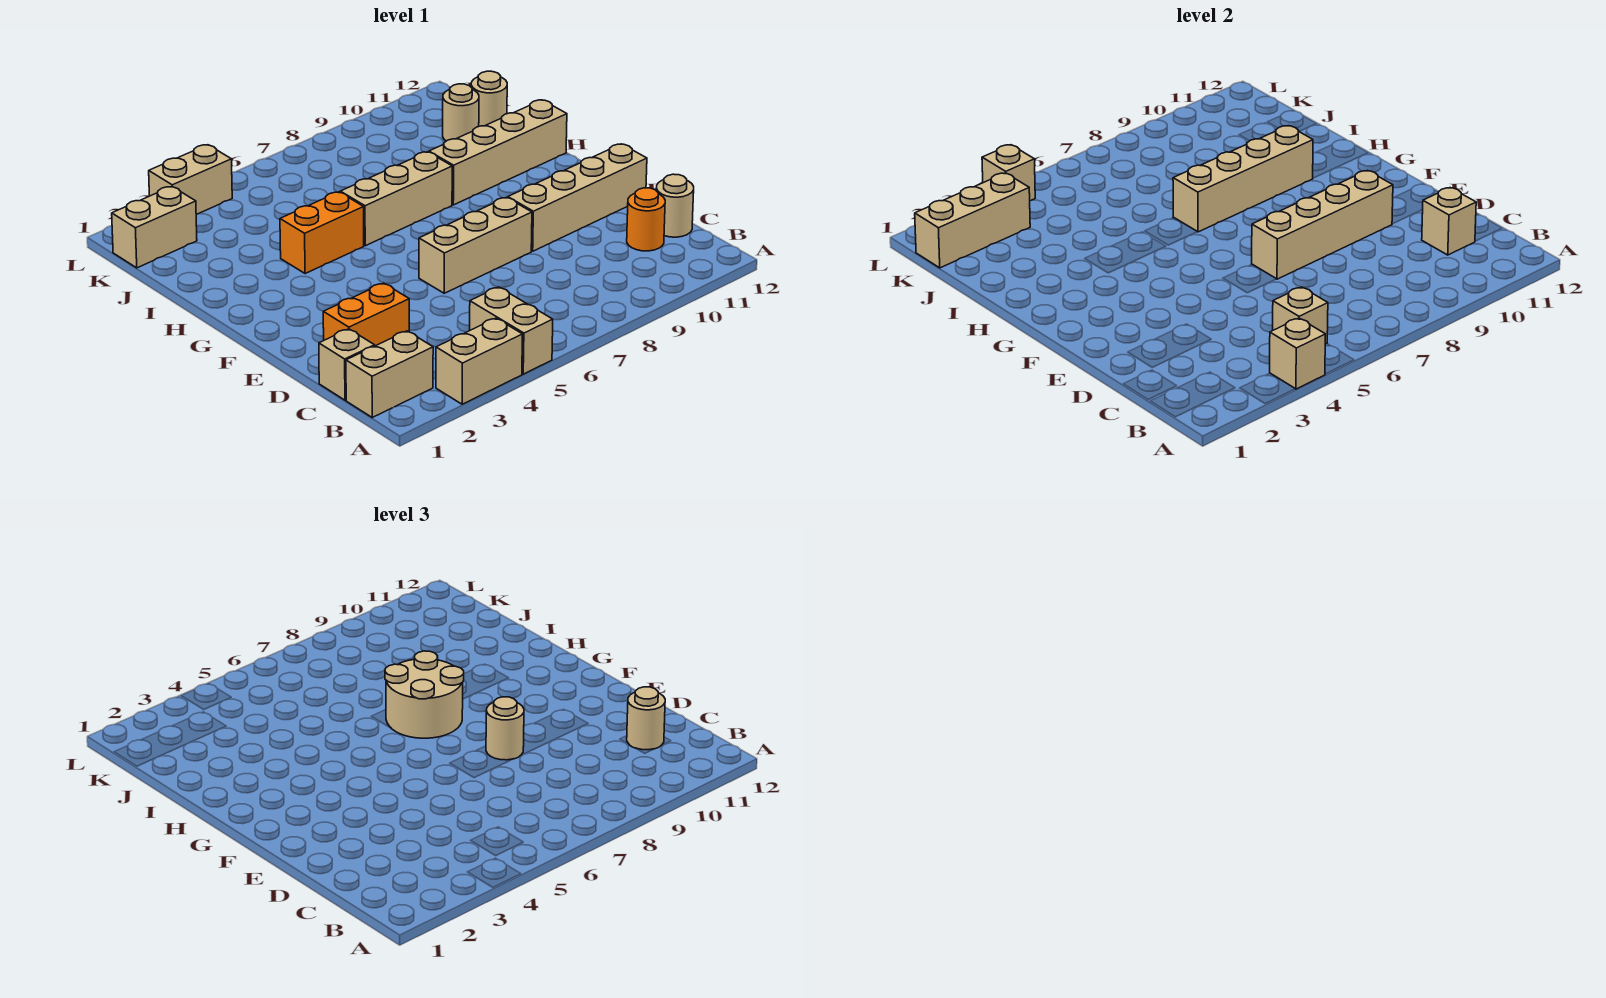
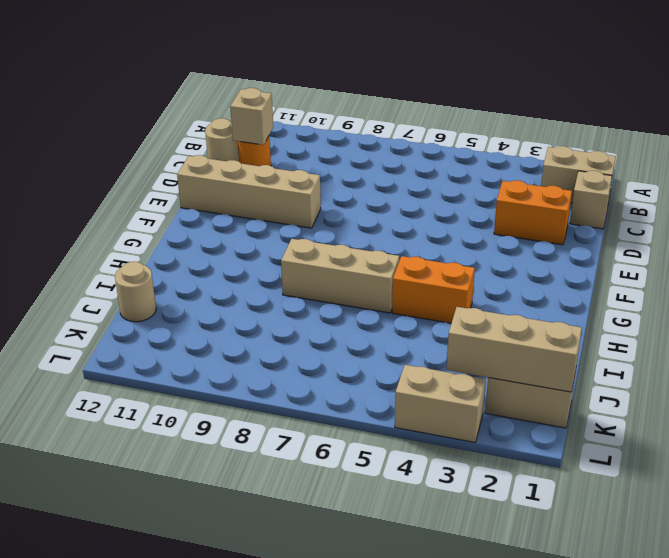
none -> tan 1x2 brick [436,318,522,404]
none -> tan 1x2 brick [470,287,553,374]
none -> tan 1x3 brick [419,197,532,293]

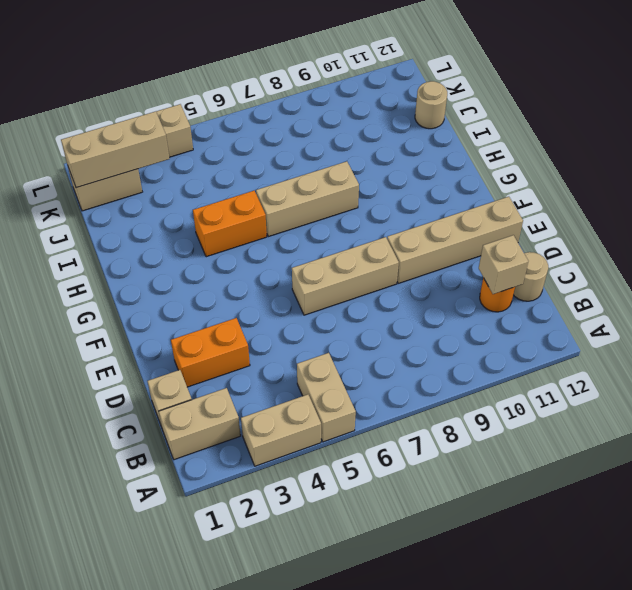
none -> tan 1x4 brick [429,100,567,205]
none -> tan 1x1 round brick [443,84,479,141]
none -> tan 1x1 brick [1270,318,1325,389]

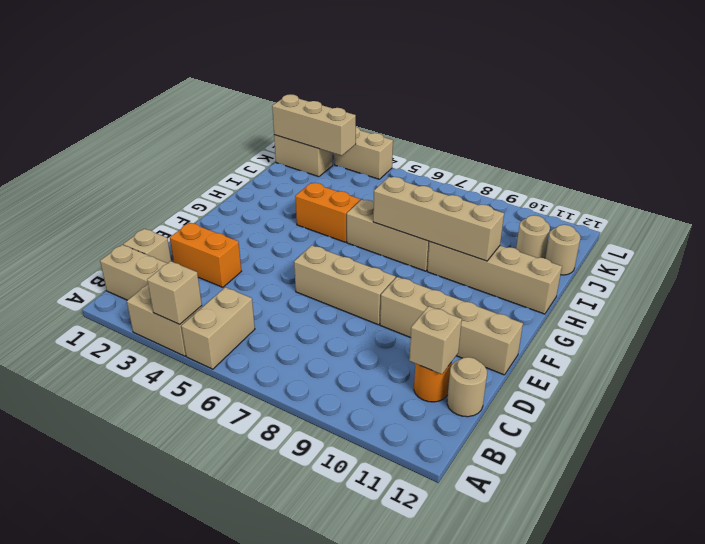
none -> tan 1x1 brick [1273,287,1328,344]
none -> tan 1x4 brick [1252,170,1393,279]
none -> tan 1x1 brick [982,145,1035,201]

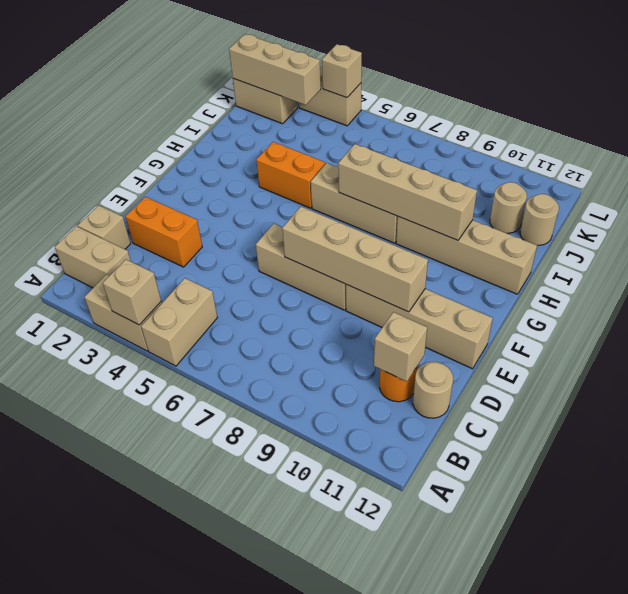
none -> tan 1x1 brick [1273,287,1328,344]
none -> tan 1x1 round brick [627,687,665,750]
none -> tan 1x1 round brick [486,697,524,760]

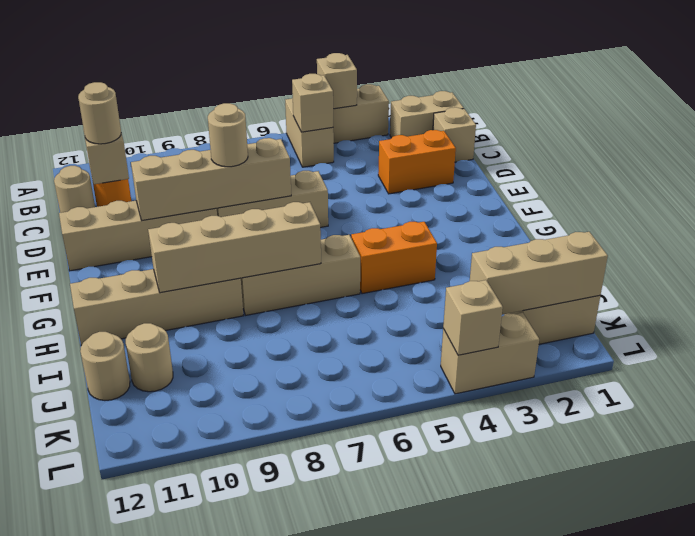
none -> tan 2x2 round brick [385,651,464,738]

